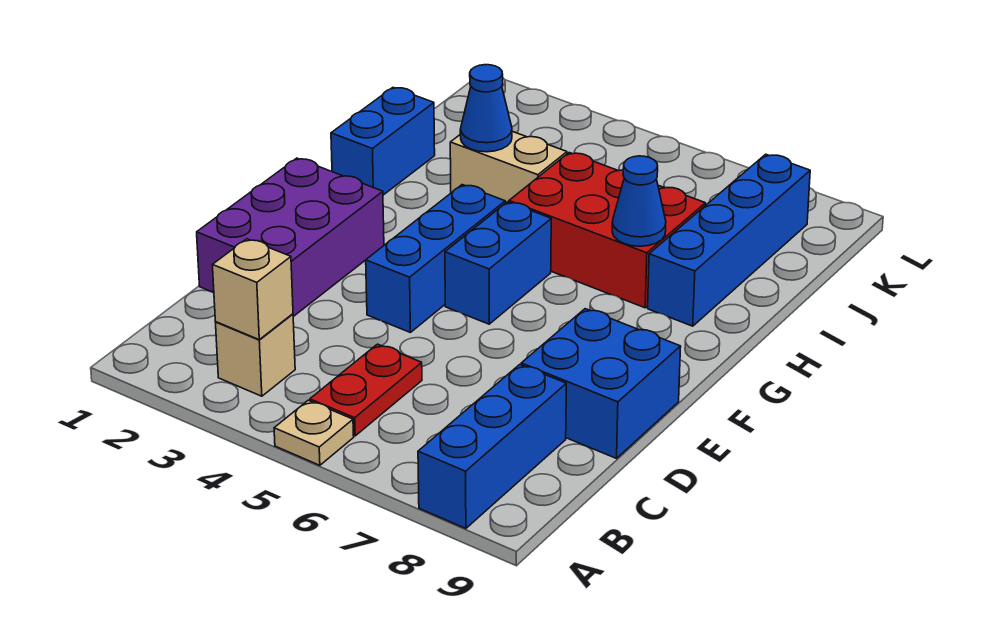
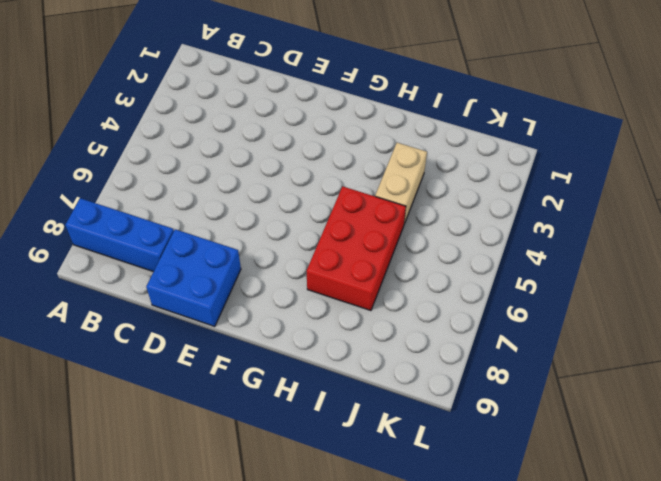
none -> tan 1x1 plate [274,400,354,465]
none -> tan 1x1 brick [216,314,295,396]
none -> red 1x2 plate [310,344,422,436]

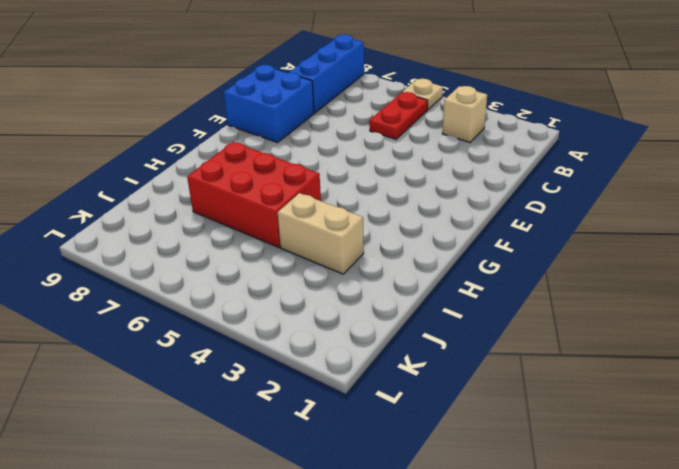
none -> purple 2x3 brick [197,158,384,317]
none -> blue 1x3 brick [366,185,505,332]
none -> blue 1x2 brick [445,202,551,324]

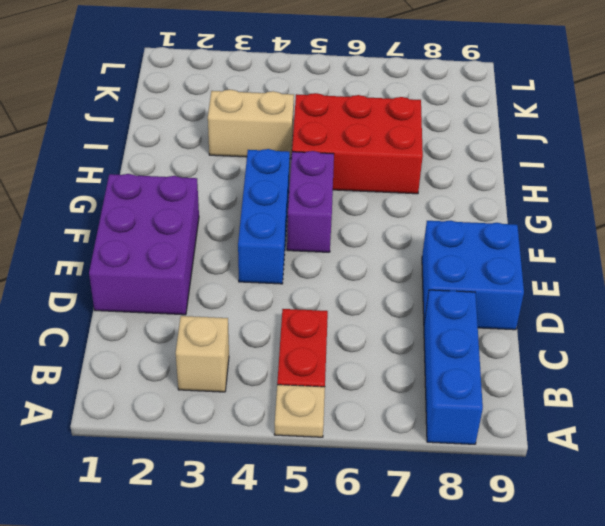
purple 1x2 brick [287,151,334,252] -> blue 1x2 brick [445,202,551,324]
none -> blue 1x2 brick [331,88,435,195]
none -> blue 1x4 brick [648,154,810,326]
none -> tan 1x1 brick [213,239,293,339]

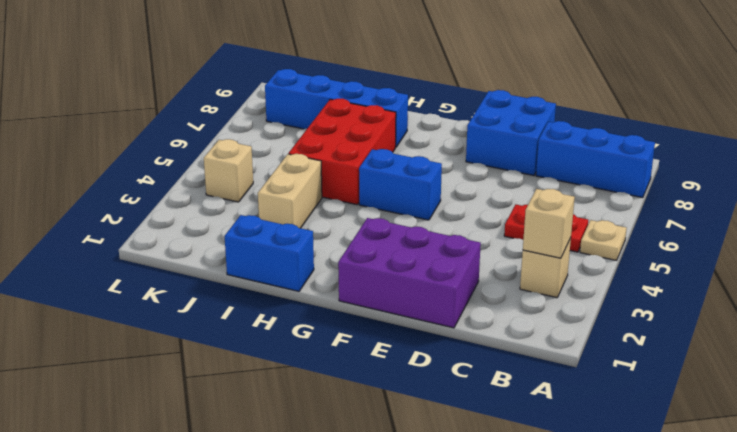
tan 1x1 brick [204,139,253,202] -> none
none -> blue 1x3 brick [366,185,505,332]
none -> blue 1x1 cone [612,156,666,246]
none -> blue 1x1 cone [460,65,512,152]

